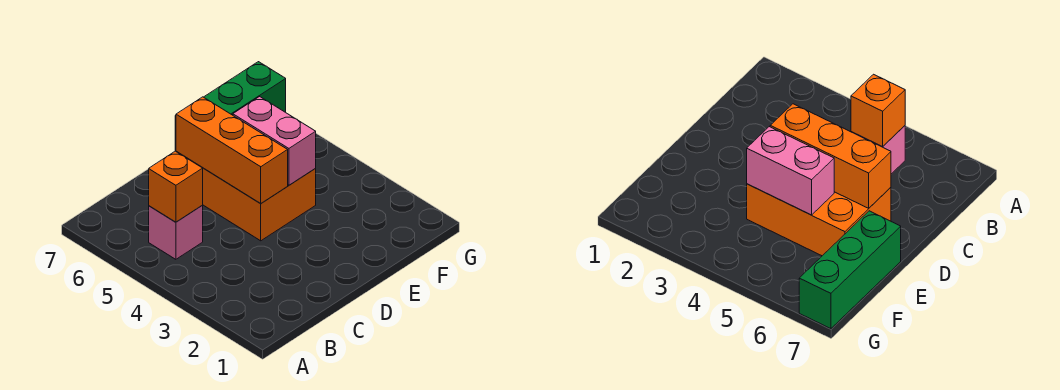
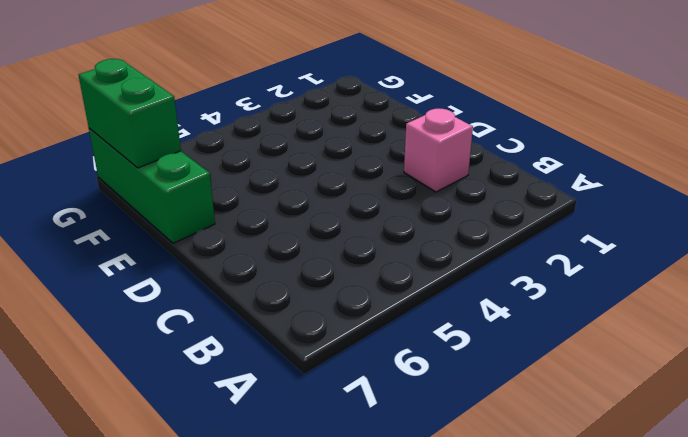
pink 1x1 brick [404,108,473,192] -> pink 1x1 brick moved to [149,206,203,259]
green 1x2 brick [79,59,181,168] -> none
none -> orange 2x3 brick [179,153,316,241]
none -> orange 1x1 brick [149,151,203,222]

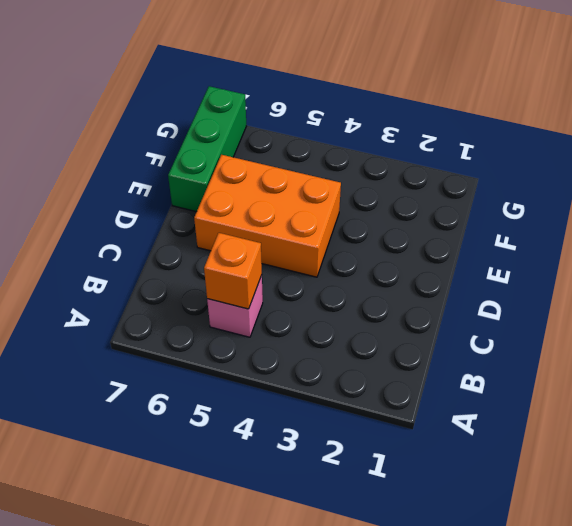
none -> orange 1x3 brick [176,97,288,204]
none -> pink 1x2 brick [233,97,316,185]

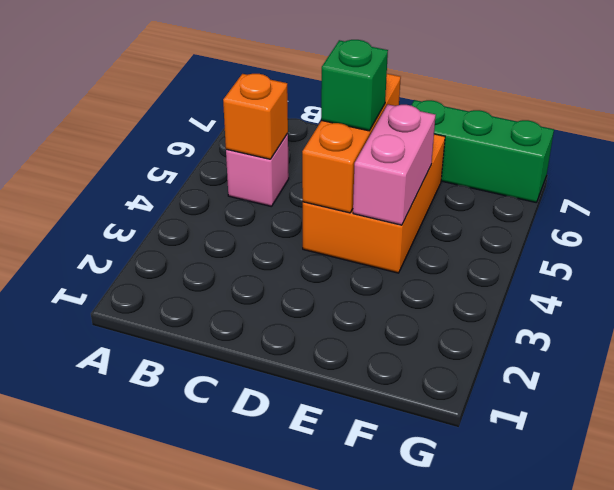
green 1x1 brick [321,40,388,131] -> none

